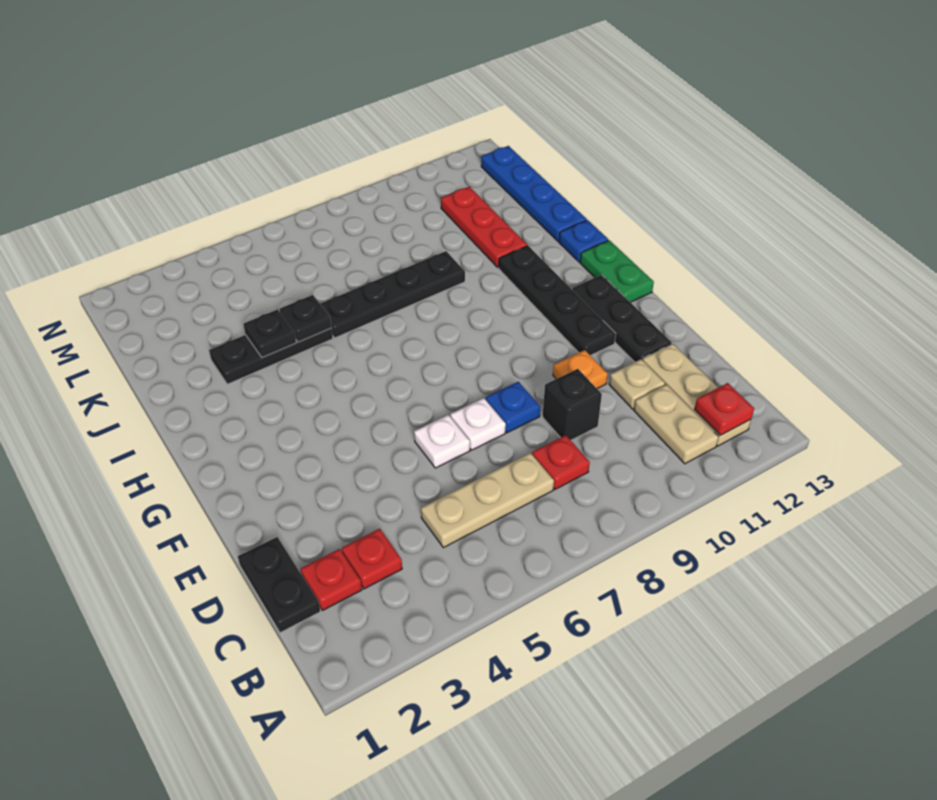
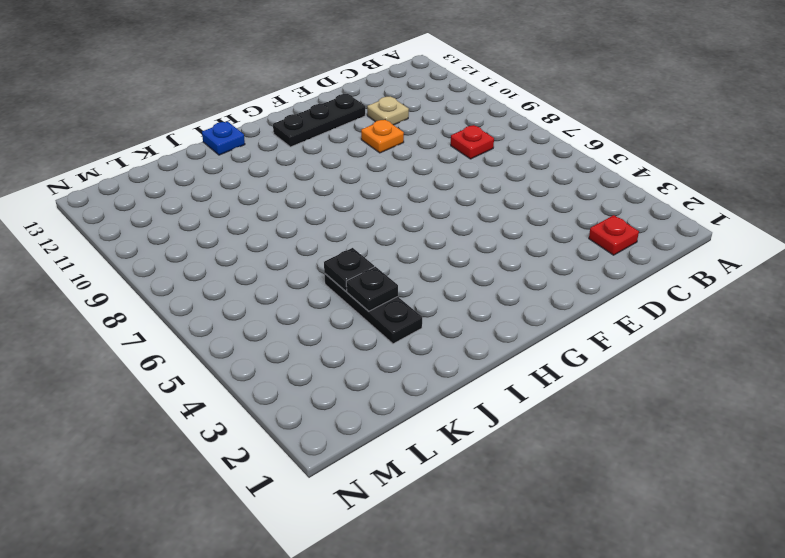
none -> tan 1x2 plate [634,385,719,464]
none -> tan 1x3 plate [643,344,751,446]
none -> black 1x2 plate [238,537,320,633]

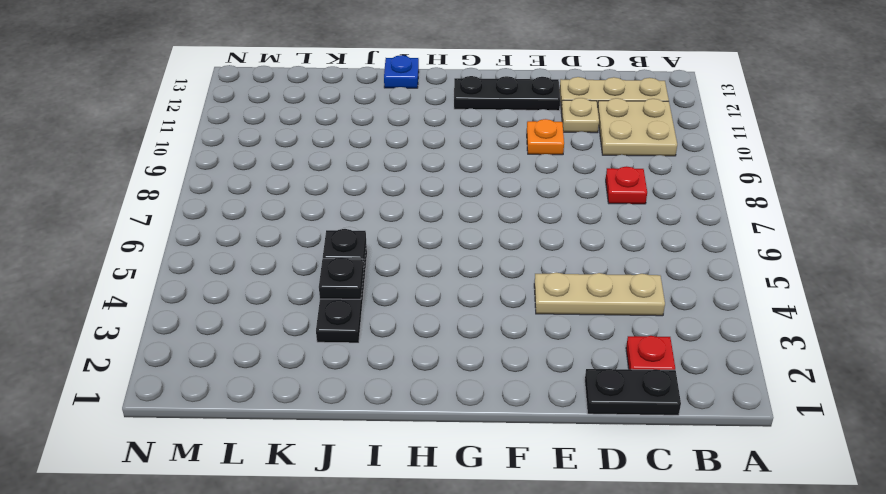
tan 2x2 plate [598,98,677,156] -> tan 1x2 plate [634,385,719,464]
tan 1x3 plate [534,273,665,316] -> tan 1x3 plate turned to [421,453,554,548]
none -> red 1x1 plate [342,529,402,589]
none -> black 1x1 brick [543,369,602,440]
none -> white 1x1 plate [414,415,470,468]

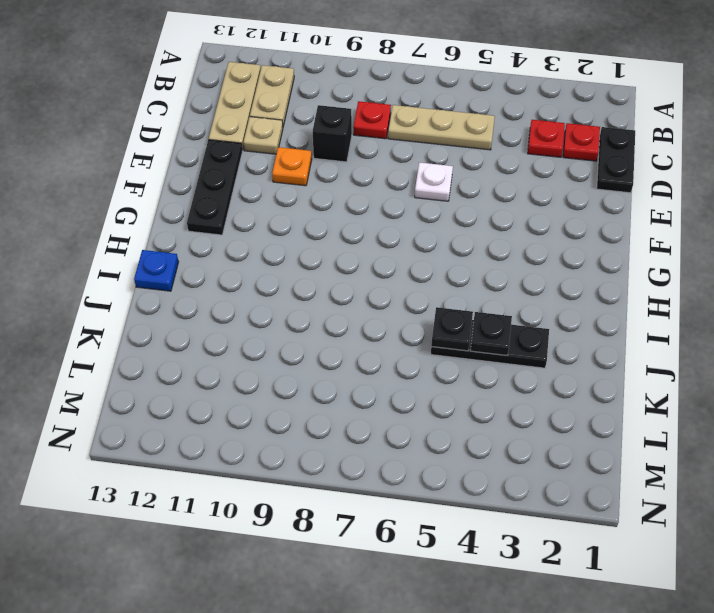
none -> white 1x1 plate [450,398,506,450]
none -> blue 1x1 plate [486,382,540,433]
none -> black 1x4 plate [499,246,616,356]

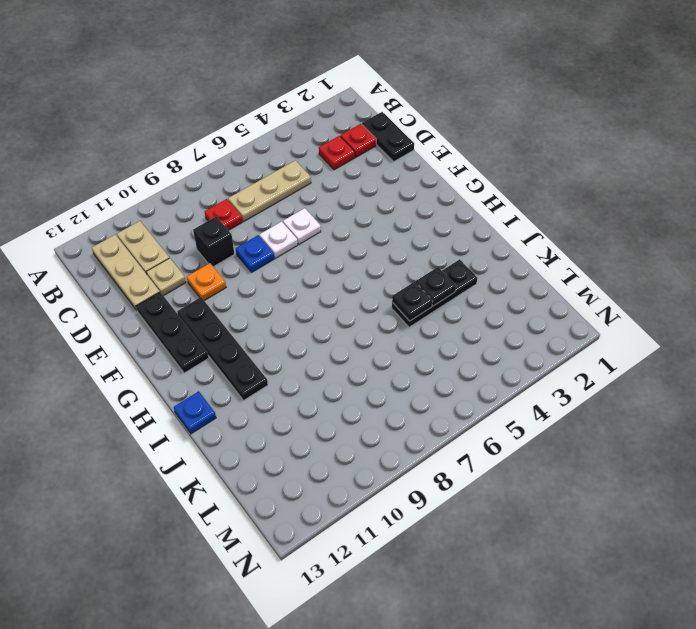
none -> green 1x2 plate [580,240,654,302]
none -> black 1x4 plate [320,251,465,338]
none -> red 1x3 plate [441,187,527,267]

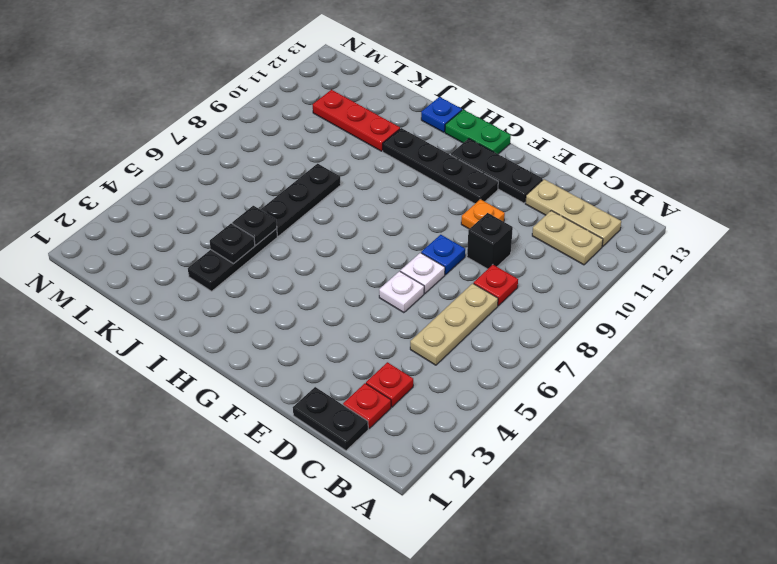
black 1x3 plate [260,164,341,236] -> black 1x4 plate [320,251,465,338]
none -> tan 1x1 plate [609,359,665,409]
none -> blue 1x4 plate [481,146,587,242]
none -> red 1x1 plate [694,383,754,435]

